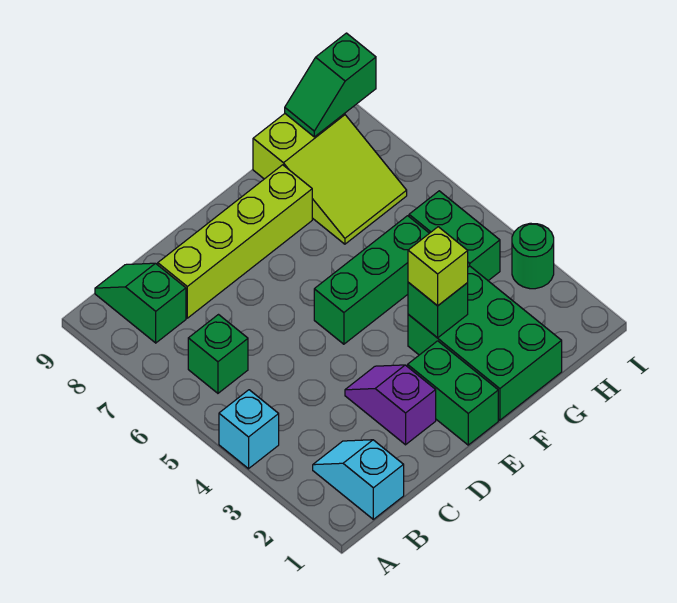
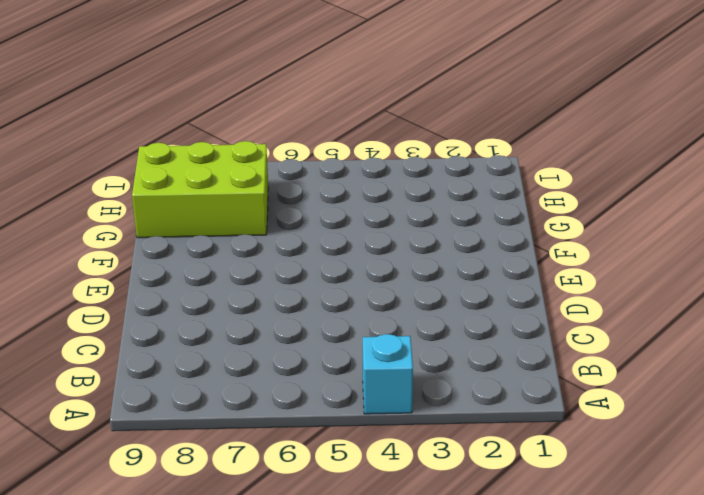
lime 2x3 brick [132,141,268,238] -> lime 2x3 slope [253,114,407,244]
none -> cyan 1x2 slope [313,440,404,519]
none -> green 1x1 brick [188,315,248,393]
none -> green 1x2 slope [95,263,186,343]

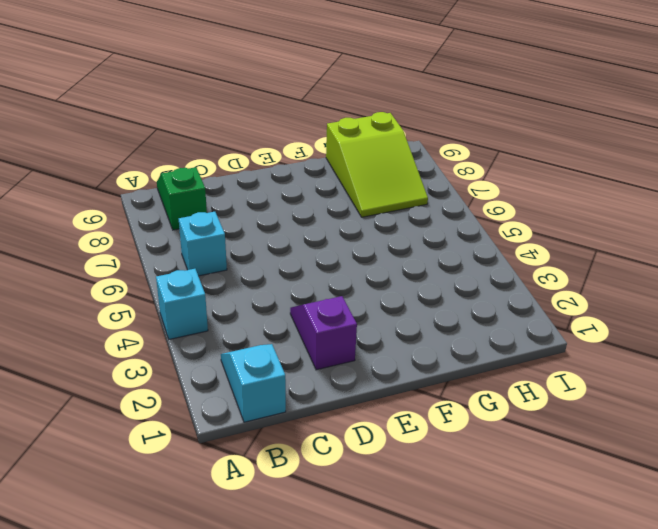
cyan 1x1 brick [179,212,227,276] -> green 1x1 brick [188,315,248,393]
none -> lime 1x4 brick [158,165,312,318]
none -> green 1x2 brick [408,341,498,445]
none -> green 1x3 brick [314,216,429,344]

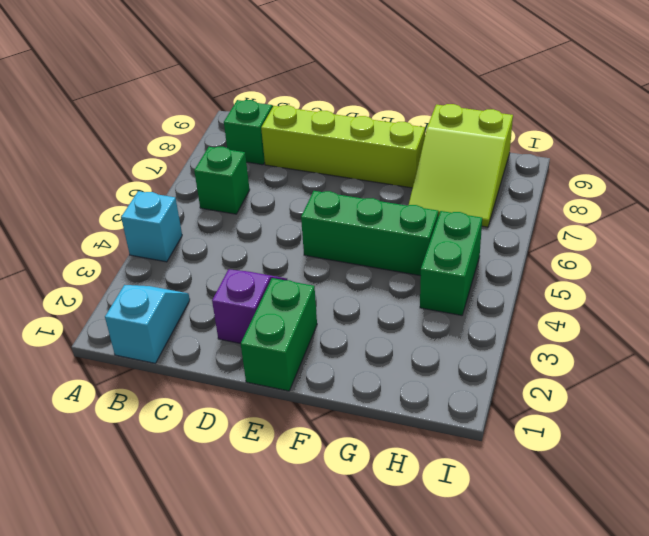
none -> green 2x3 brick [408,266,562,420]
none -> green 1x1 round brick [512,223,554,289]
none -> green 1x1 brick [408,282,468,338]

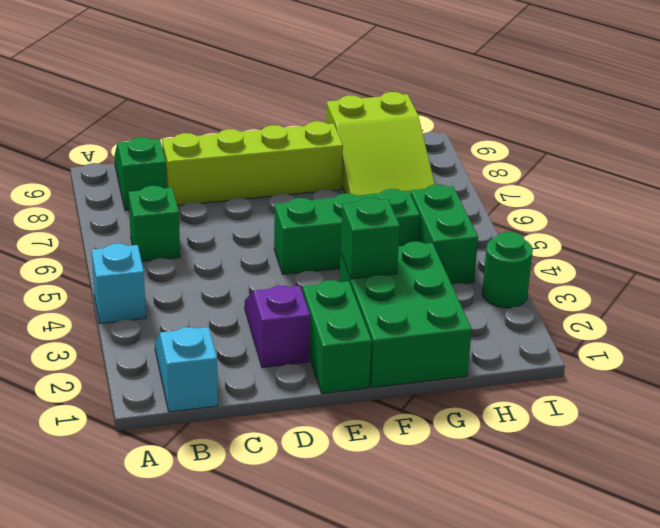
none -> green 1x2 slope [285,33,376,137]
none -> lime 1x1 brick [408,227,468,306]

